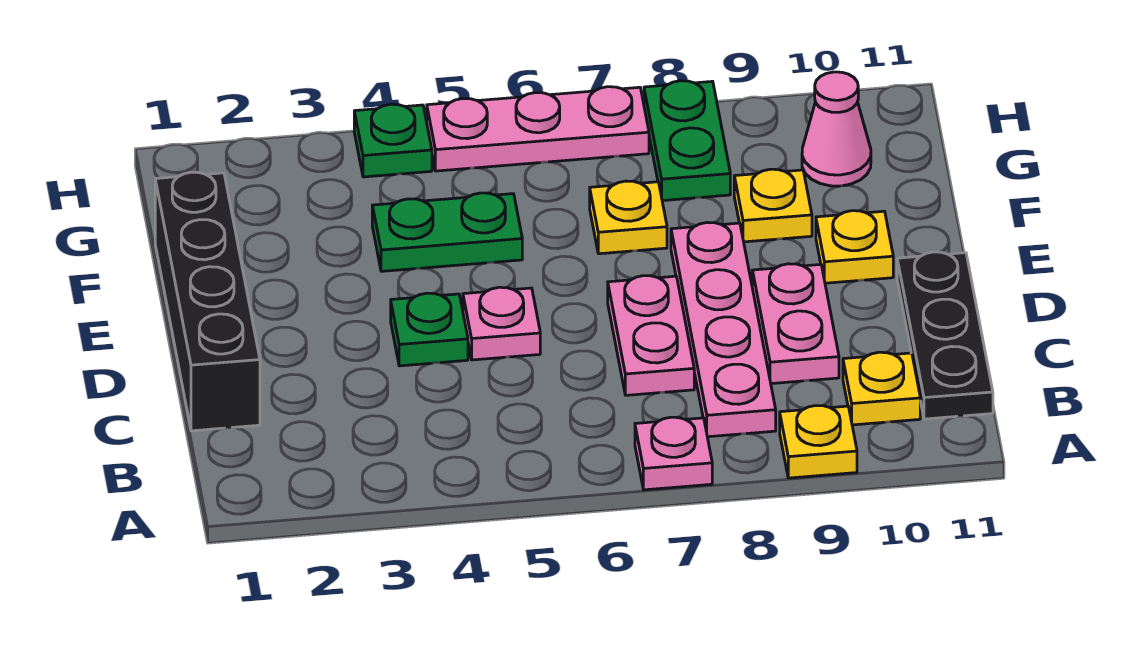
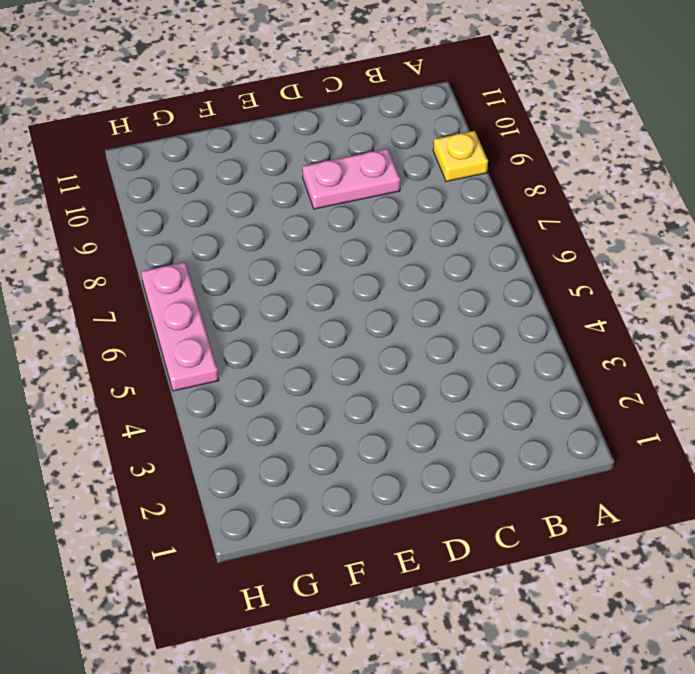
none -> pink 1x1 plate [635,417,712,490]
none -> pink 1x4 plate [671,222,776,437]
none -> yellow 1x1 plate [843,352,920,425]

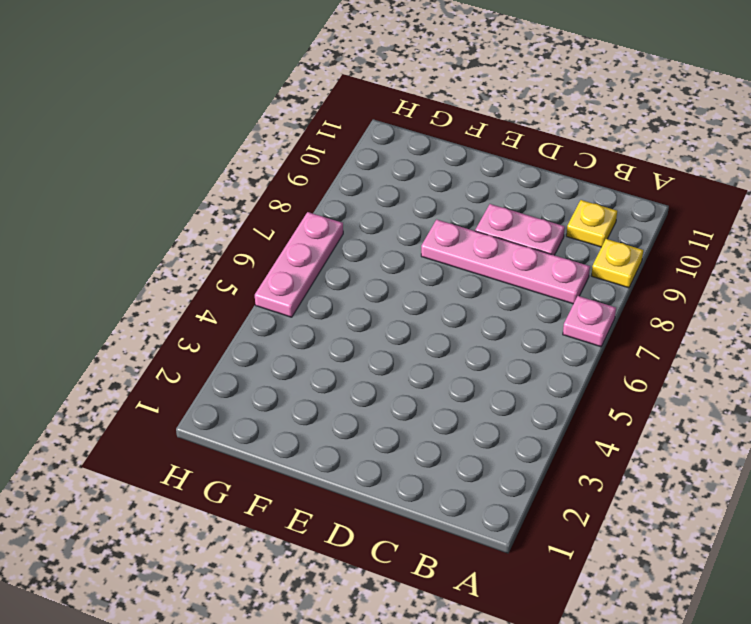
none -> black 1x3 plate [897,252,993,419]
none -> black 1x4 brick [155,172,260,431]
none -> pink 1x2 plate [608,276,694,395]

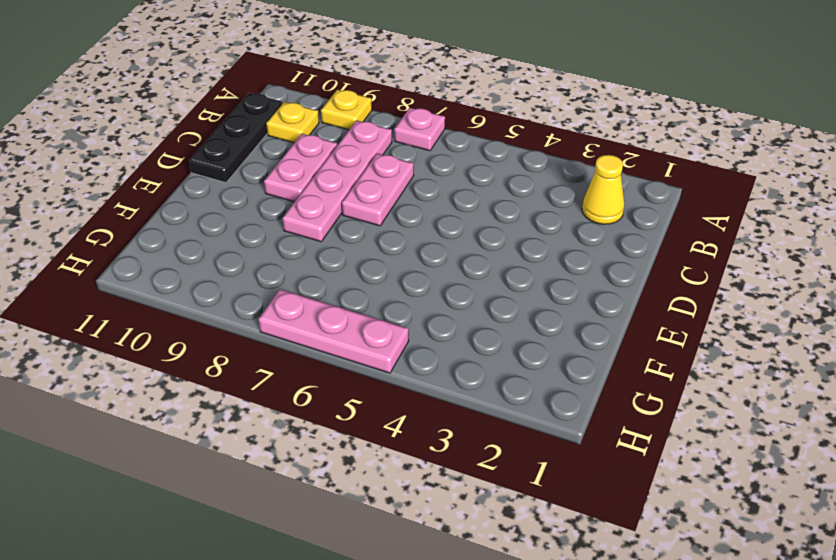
yellow 1x1 cone [582,155,624,224] -> none
none -> black 1x4 brick [155,172,260,431]
none -> green 1x1 plate [391,293,468,366]
none -> pink 1x1 plate [463,287,540,360]

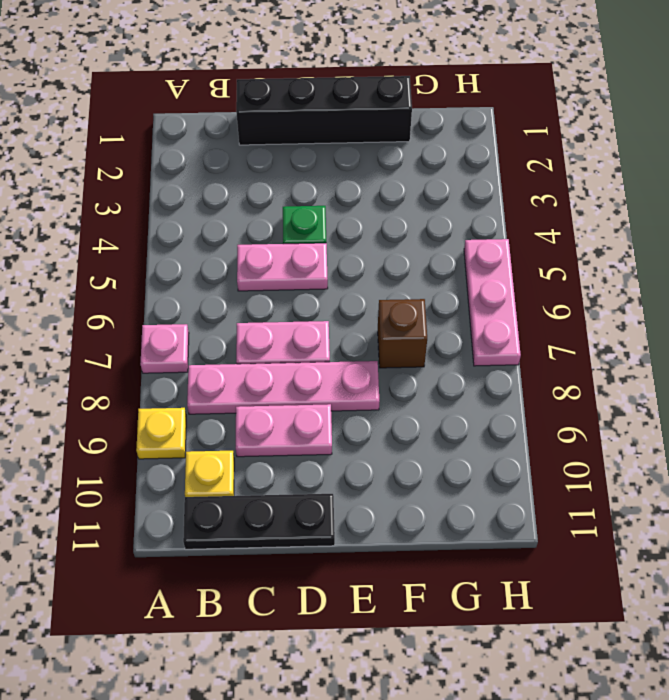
pink 1x2 plate [237,243,328,291] -> pink 1x1 plate [463,287,540,360]
brown 1x1 brick [378,299,427,368] -> yellow 1x1 plate [590,181,667,254]
none -> yellow 1x1 plate [816,211,893,283]
none -> green 1x2 plate [372,193,522,271]
none -> yellow 1x1 plate [734,169,812,242]

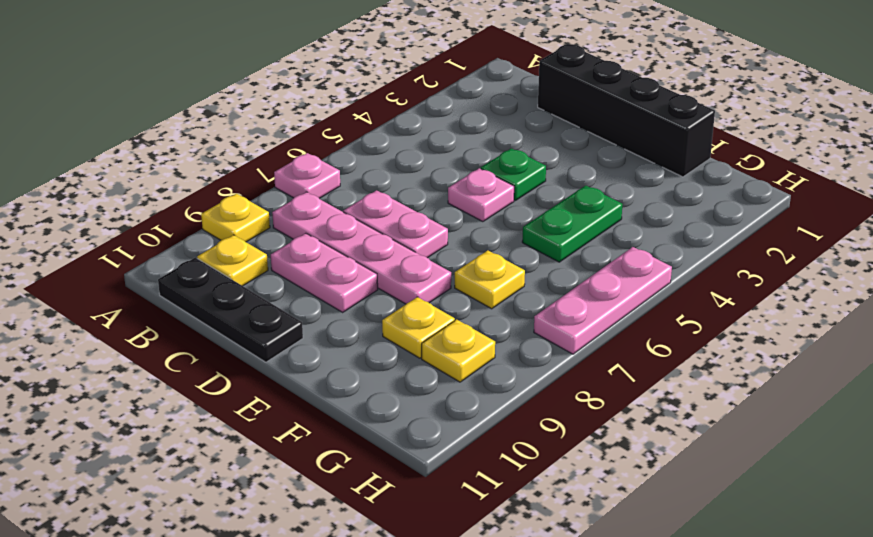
yellow 1x1 plate [422,319,495,382] -> yellow 1x1 plate moved to [816,211,893,283]
none -> green 1x2 plate [644,81,730,201]
none -> pink 1x1 cone [802,72,871,186]
none -> green 1x1 plate [354,104,432,177]

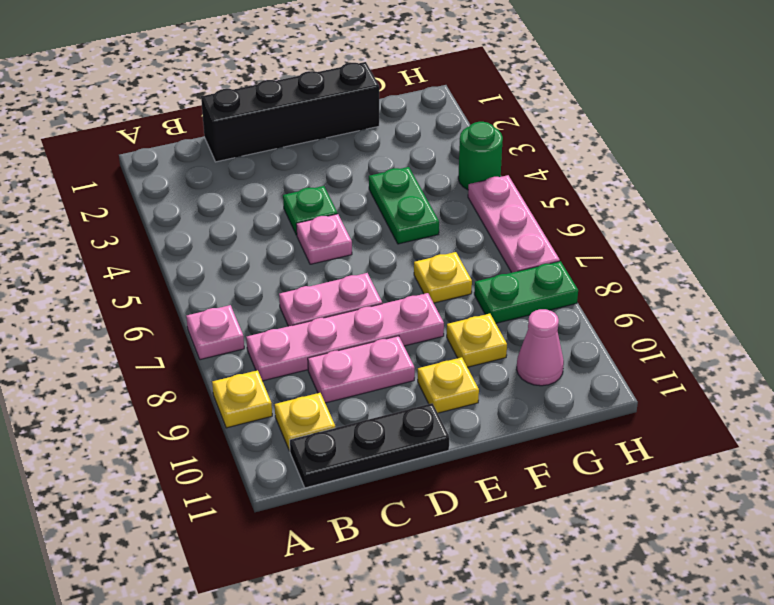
green 1x1 round brick [458,122,503,190] -> green 1x1 plate [354,104,432,177]

